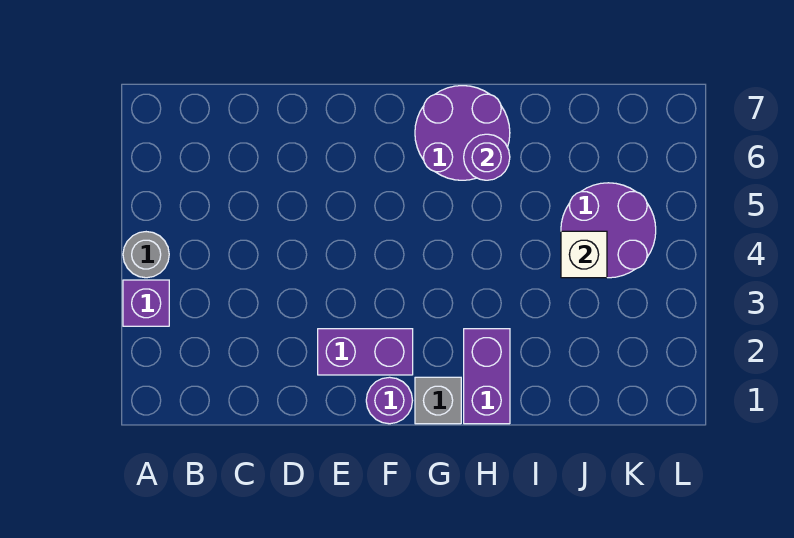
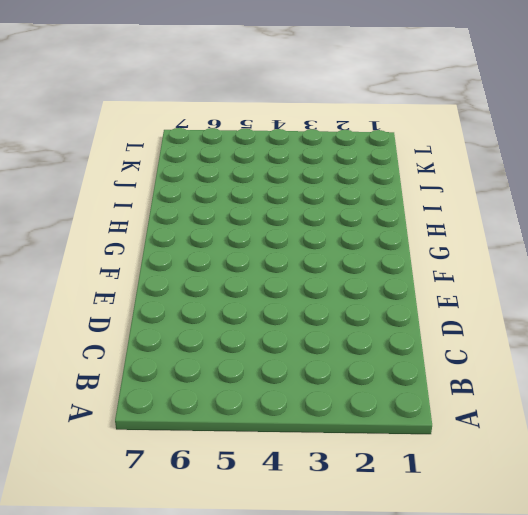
none -> purple 1x1 brick [123,280,169,326]
none -> grey 1x1 round brick [123,232,169,278]

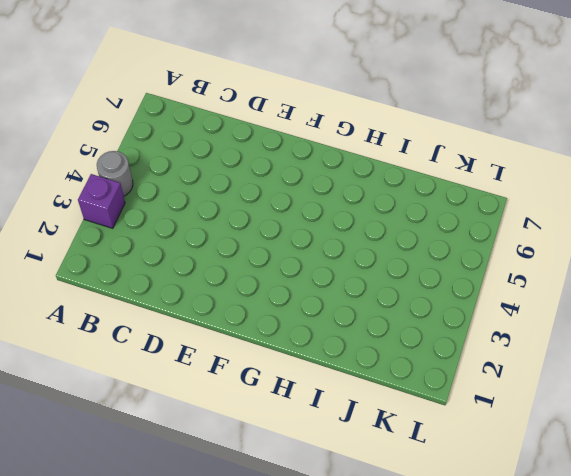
none -> purple 1x2 brick [318,329,413,375]
none -> purple 1x1 round brick [366,377,413,424]

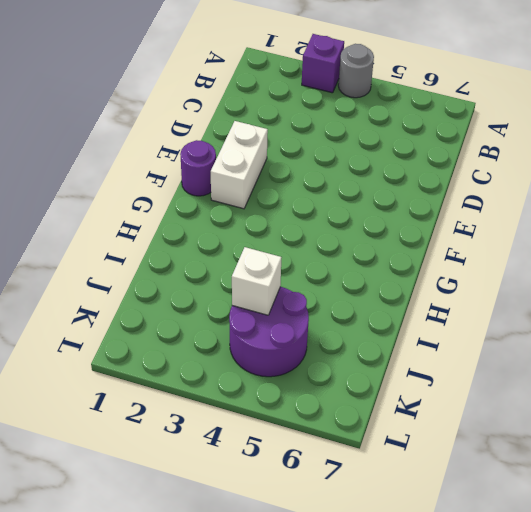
white 1x2 brick [211,121,268,209] -> purple 1x2 brick [318,329,413,375]
none -> grey 1x1 brick [415,377,461,424]
none -> purple 2x2 round brick [415,86,510,180]

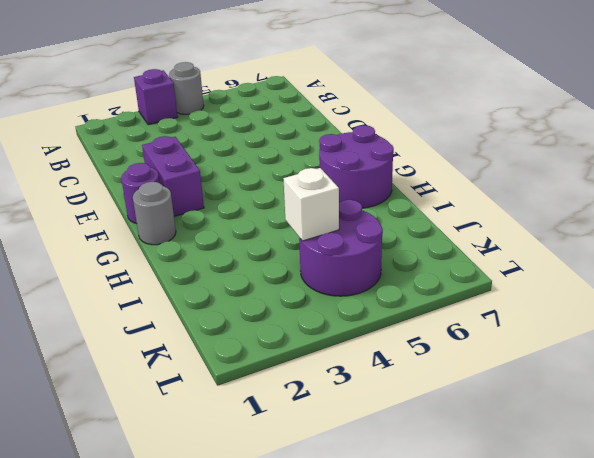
grey 1x1 round brick [133,182,176,245] -> grey 1x1 brick [415,377,461,424]
none -> purple 1x2 brick [464,329,510,424]
none -> purple 1x1 round brick [464,134,510,180]

